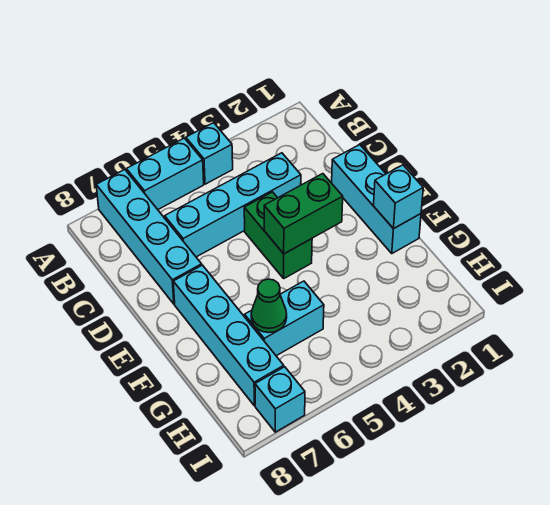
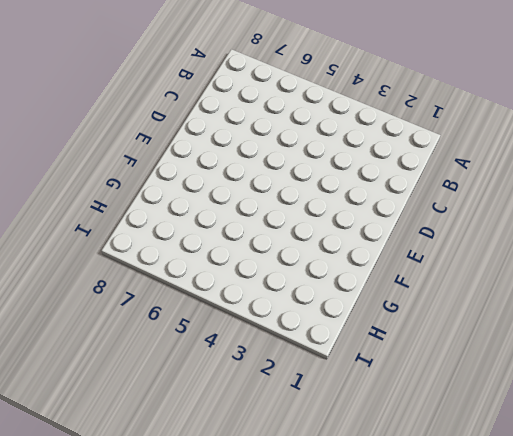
none -> cyan 1x1 brick [186,123,233,184]
none -> cyan 1x2 brick [126,138,204,209]
none -> cyan 1x4 brick [96,170,202,304]

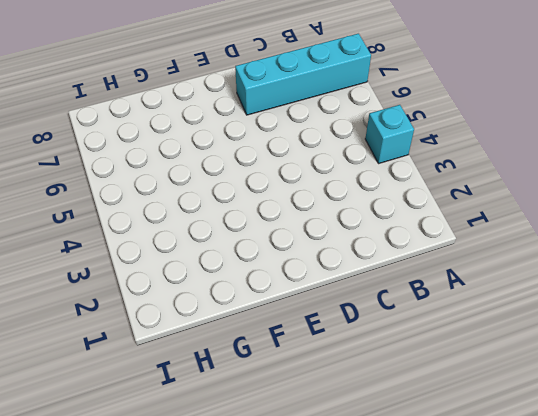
none -> cyan 1x2 brick [126,138,204,209]
none -> cyan 1x4 brick [165,153,301,257]
none -> cyan 1x3 brick [332,145,421,253]

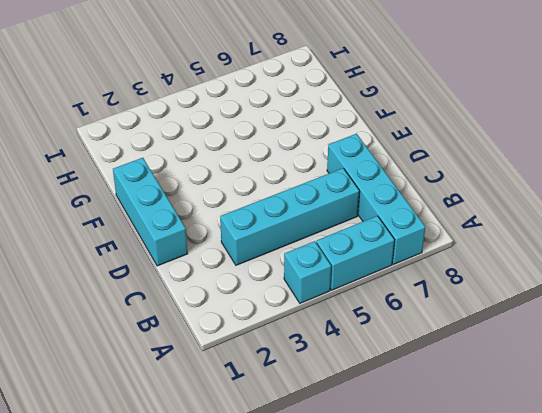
none -> green 1x2 brick [244,192,312,278]
none -> cyan 1x4 brick [173,265,284,406]
none -> cyan 1x2 brick [245,281,324,356]

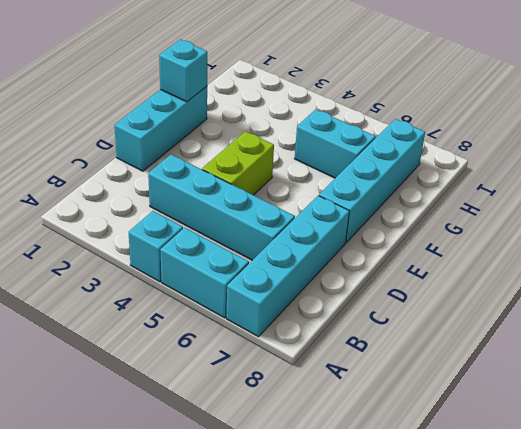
lime 1x2 brick [202,131,274,195] -> green 1x2 brick [244,192,312,278]
none -> cyan 1x1 brick [255,367,305,432]
none -> green 1x2 brick [264,174,343,254]
none -> green 1x1 cone [251,279,287,333]

